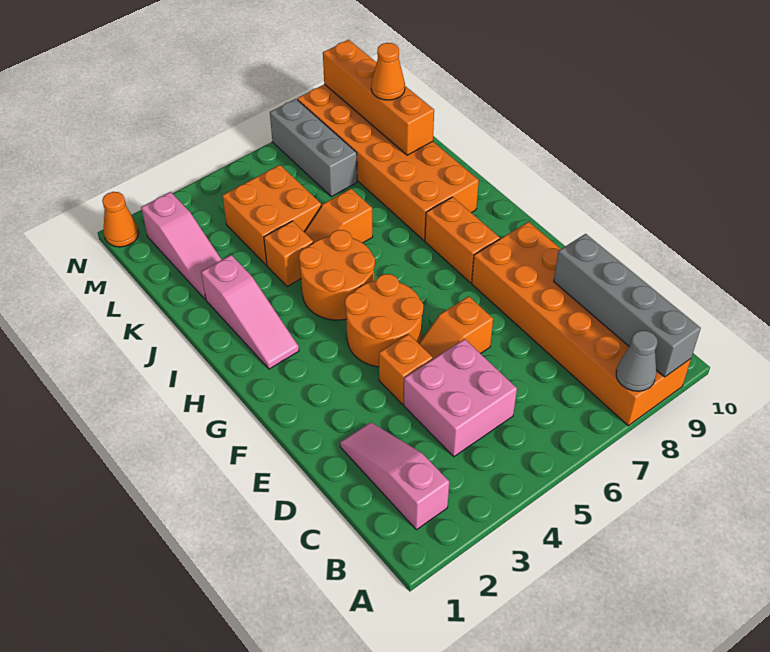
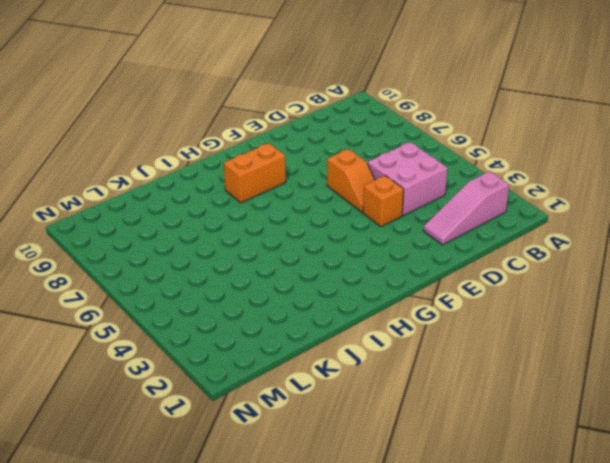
none -> orange 2x6 brick [472,222,691,426]
none -> orange 2x2 round brick [345,274,423,367]
none -> pink 1x3 slope [201,255,299,369]

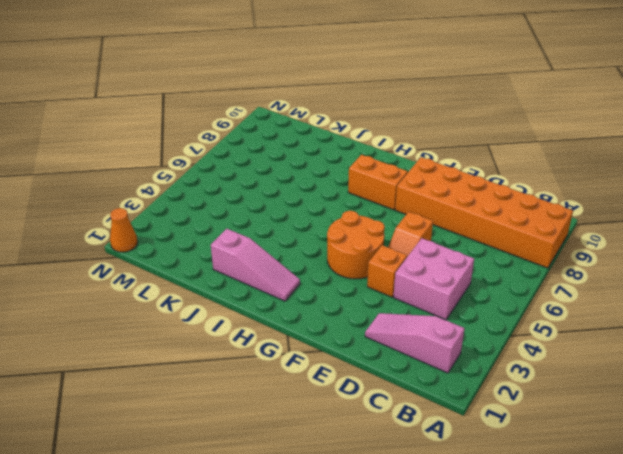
none -> orange 2x2 round brick [299,230,375,320]
none -> orange 2x6 brick [297,84,479,241]
none -> orange 1x1 brick [264,221,313,287]

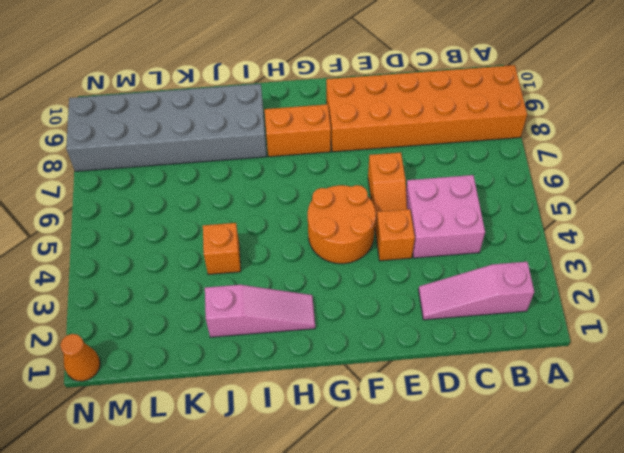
grey 2x6 brick [66,84,267,171] -> orange 2x6 brick [297,84,479,241]
none -> orange 2x2 round brick [299,230,375,320]
none -> orange 1x2 slope [305,189,373,243]
none -> pink 1x3 slope [141,192,222,299]

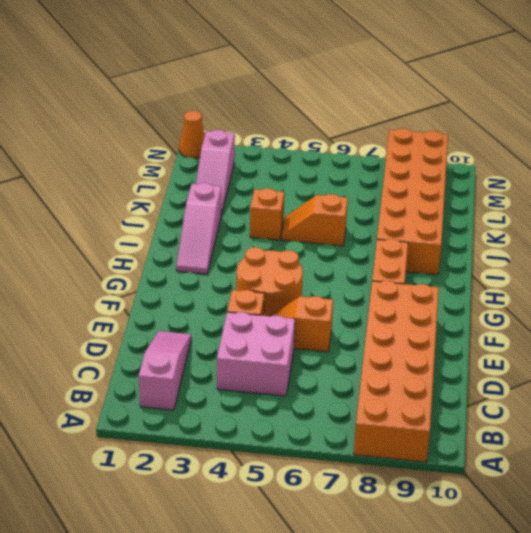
none -> orange 2x2 round brick [299,230,375,320]
none -> orange 2x2 brick [222,165,321,265]
none -> grey 1x3 brick [270,99,357,197]

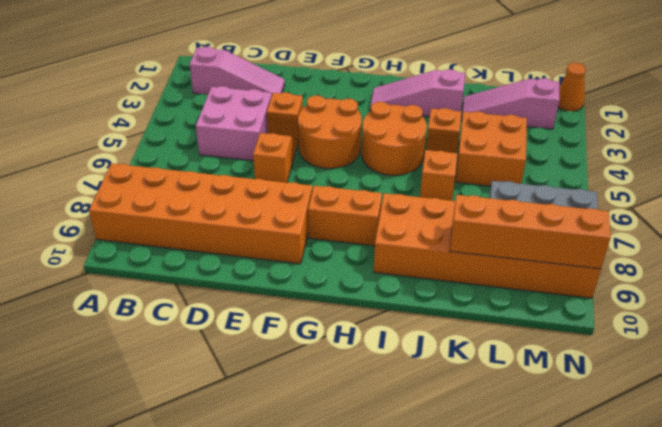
none -> grey 1x1 cone [616,330,657,391]
none -> grey 1x4 brick [554,234,701,377]
none -> orange 1x1 cone [371,43,405,100]

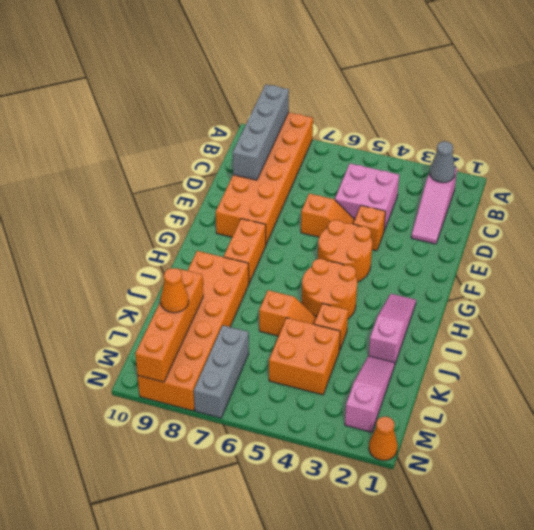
grey 1x1 cone [430,141,455,183] -> grey 1x1 cone moved to [616,330,657,391]

